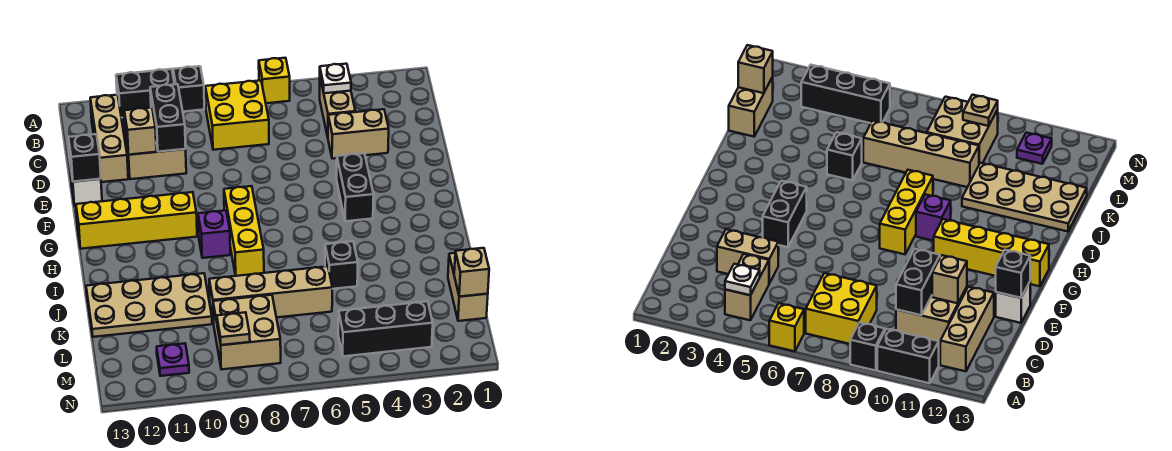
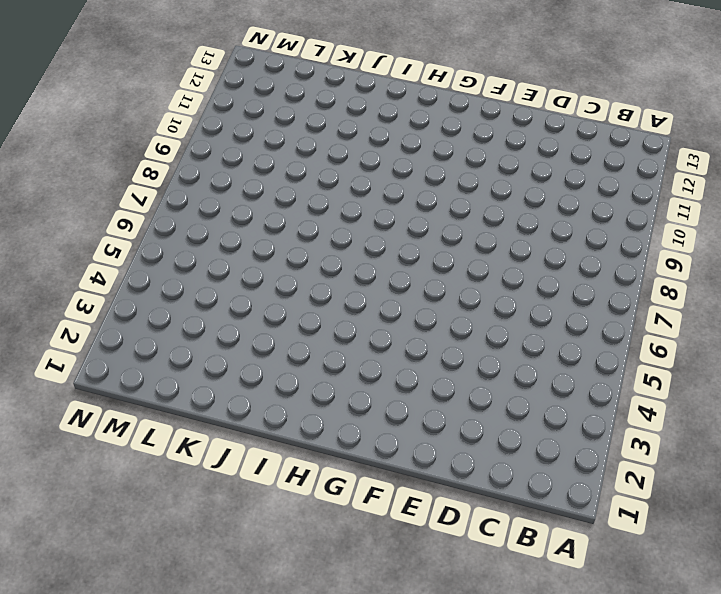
none -> yellow 1x1 brick [259,58,290,103]
none -> black 1x1 brick [173,66,204,112]
none -> black 1x2 brick [116,69,174,118]

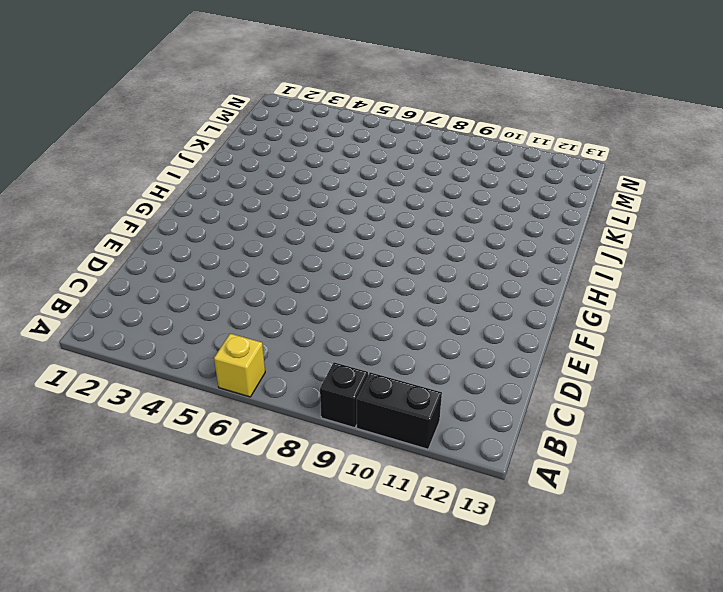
none -> tan 1x2 brick [320,78,355,137]
none -> yellow 2x2 brick [205,80,269,150]
none -> tan 1x3 brick [90,95,128,182]

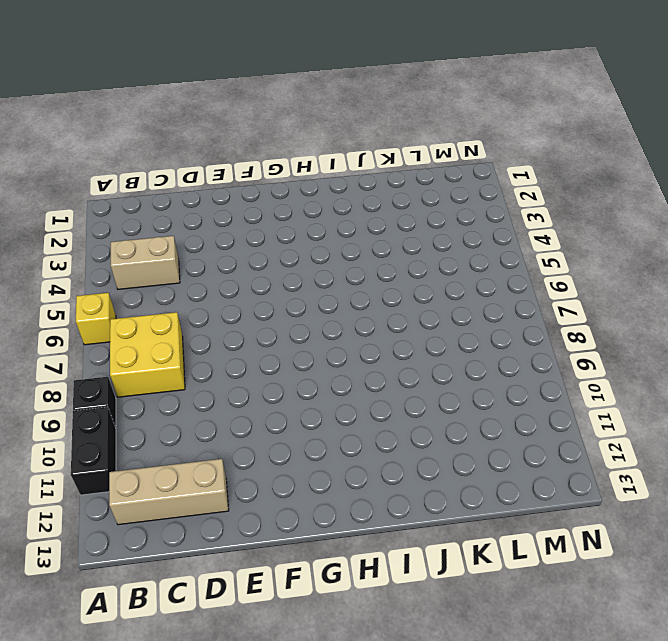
none -> tan 2x2 brick [122,115,186,179]
none -> tan 1x2 brick [328,109,389,159]
none -> white 1x1 brick [70,165,102,206]

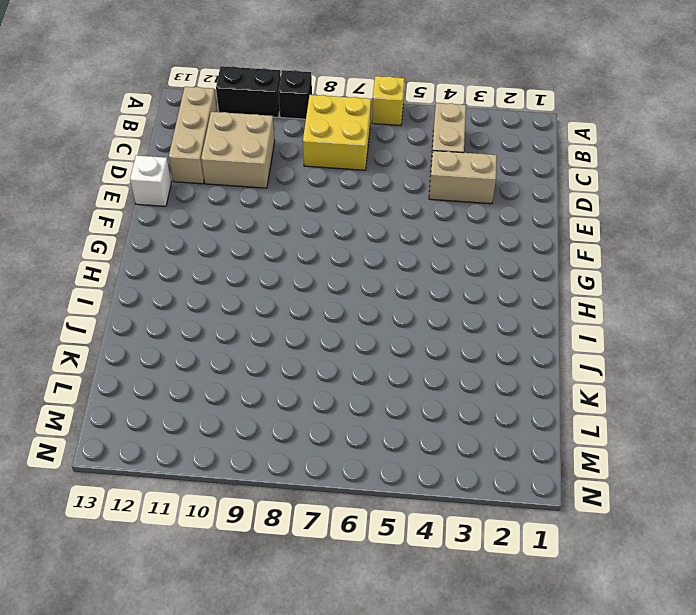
none -> black 1x2 brick [337,153,374,221]
none -> yellow 1x3 brick [224,186,264,276]
none -> yellow 1x4 brick [76,192,197,249]

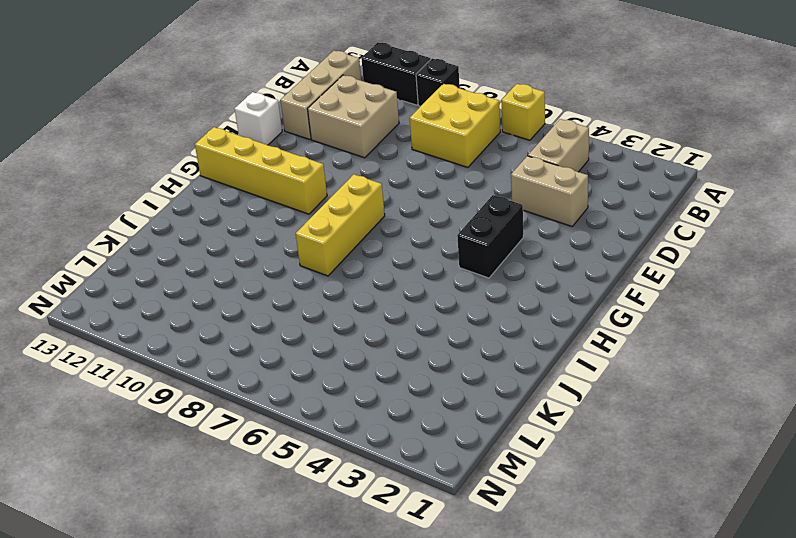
none -> purple 1x1 brick [198,210,230,258]
none -> black 1x1 brick [325,241,358,289]
none -> tan 2x4 plate [86,273,212,337]

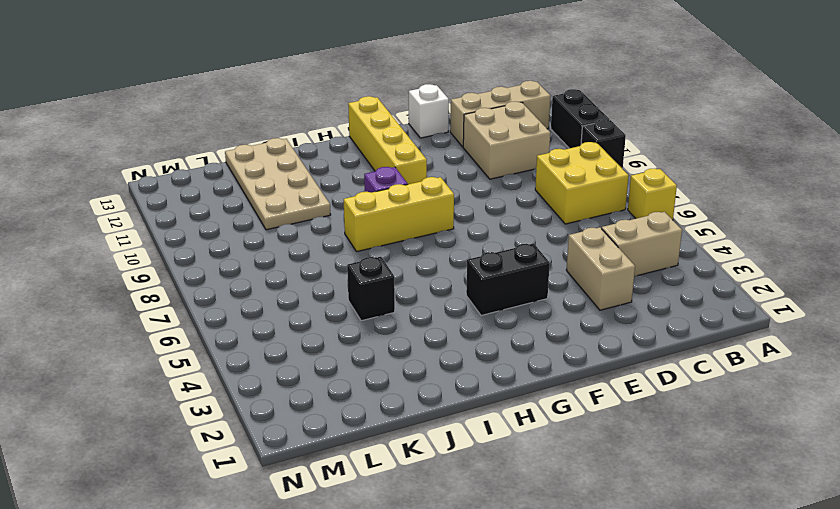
none -> tan 1x2 brick [448,253,488,321]
none -> tan 1x4 brick [209,266,332,324]
none -> tan 2x2 brick [213,295,281,369]

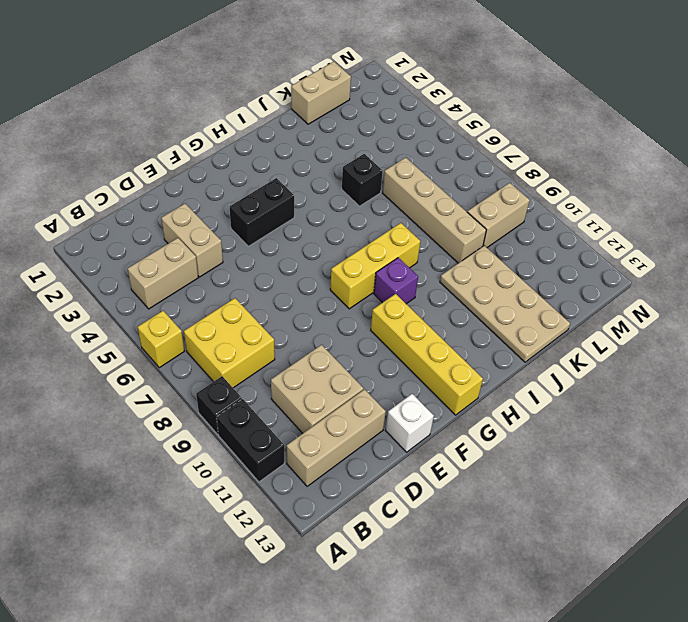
tan 1x2 brick [467,183,530,247] -> tan 2x2 brick [213,295,281,369]
none -> black 1x3 brick [338,301,433,356]
none -> purple 1x1 plate [157,343,189,376]
none -> white 1x1 plate [320,64,351,93]

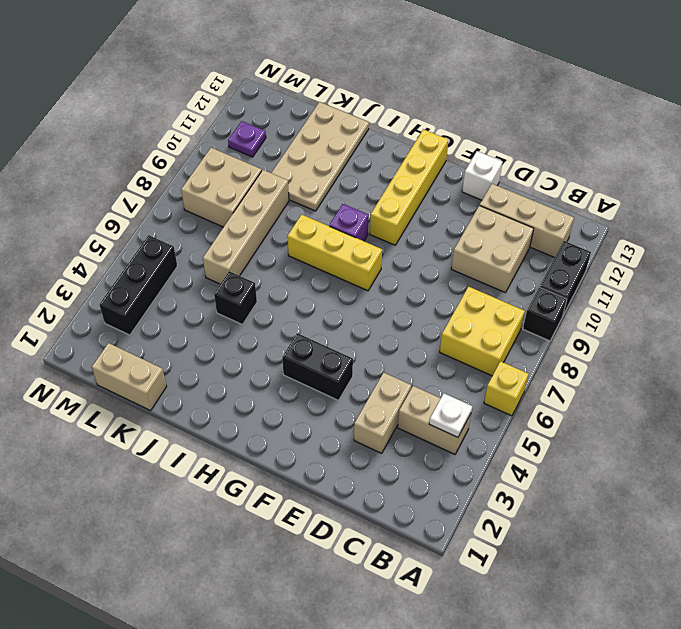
none -> black 1x2 brick [150,84,186,152]
none -> tan 1x1 brick [124,108,156,155]
none -> black 1x1 brick [68,134,101,182]

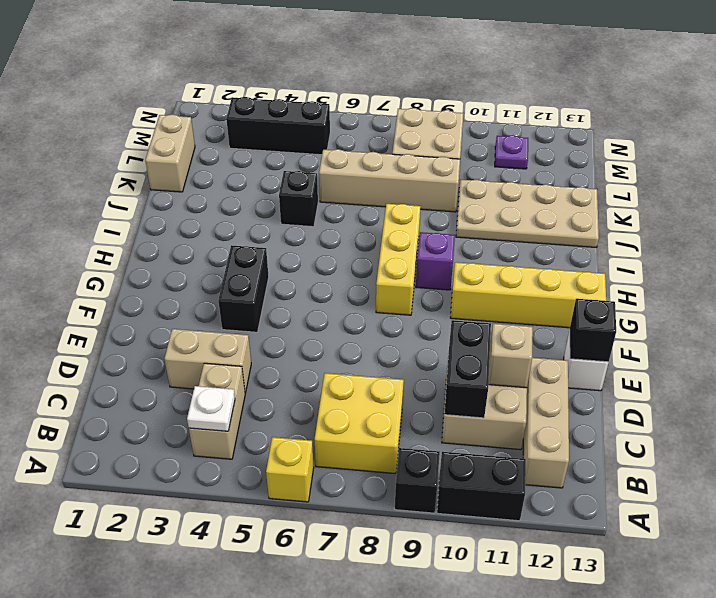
none -> tan 1x1 brick [454,248,489,297]
none -> tan 1x1 plate [217,312,250,345]

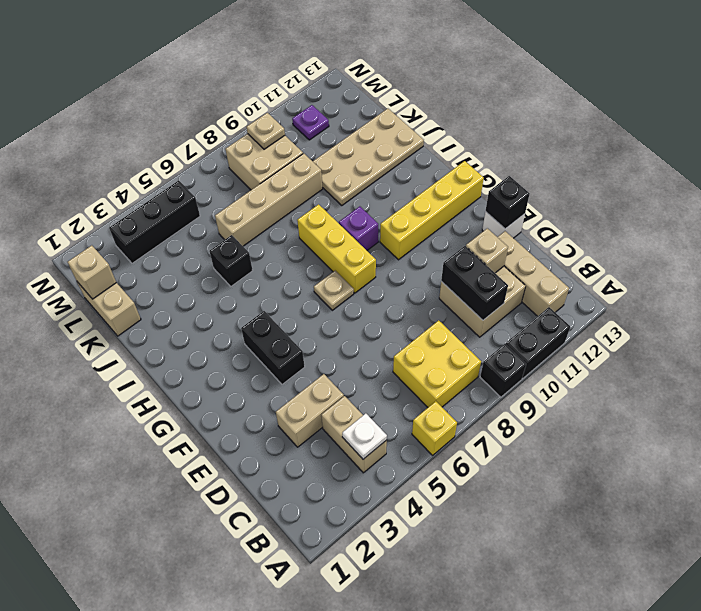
tan 1x1 plate [314,271,354,310] -> none

